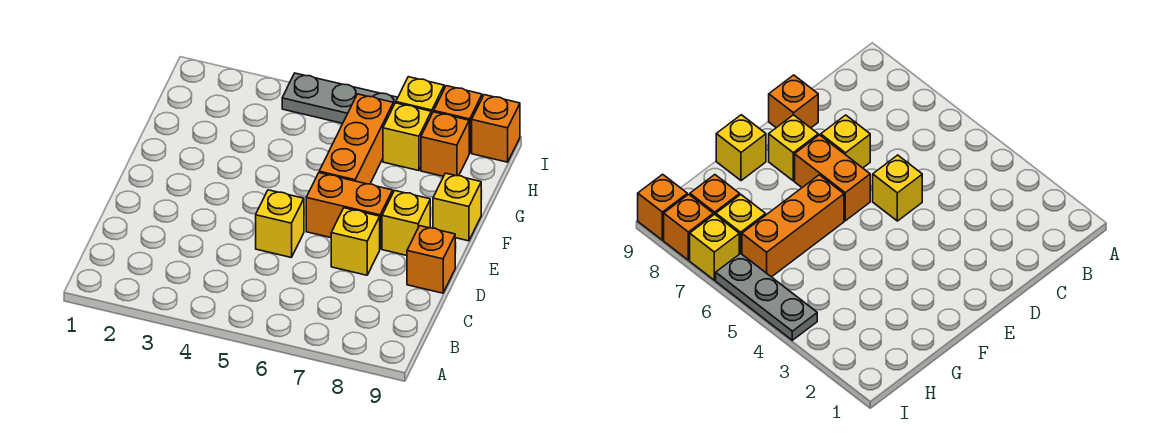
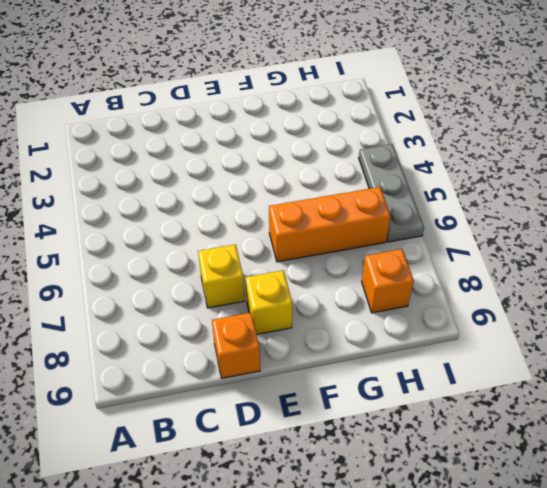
none -> yellow 1x1 brick [256,190,304,257]
none -> orange 1x2 brick [306,173,393,249]
none -> yellow 1x1 brick [433,173,481,241]

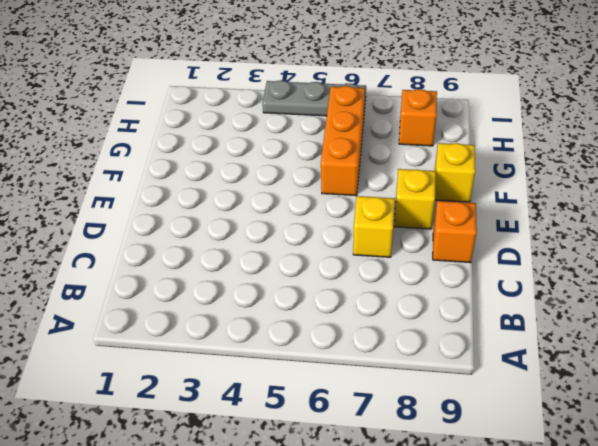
none -> yellow 1x1 brick [256,190,304,257]
none -> orange 1x2 brick [306,173,393,249]
none -> yellow 1x1 brick [383,103,431,171]

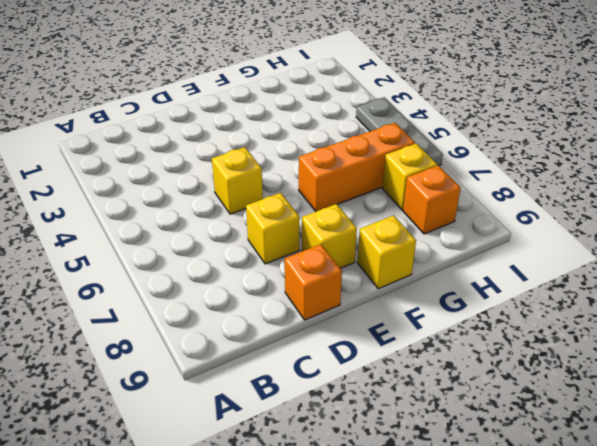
none -> orange 1x2 brick [306,173,393,249]
none -> yellow 1x1 brick [396,77,444,115]
none -> orange 1x1 brick [434,86,482,153]

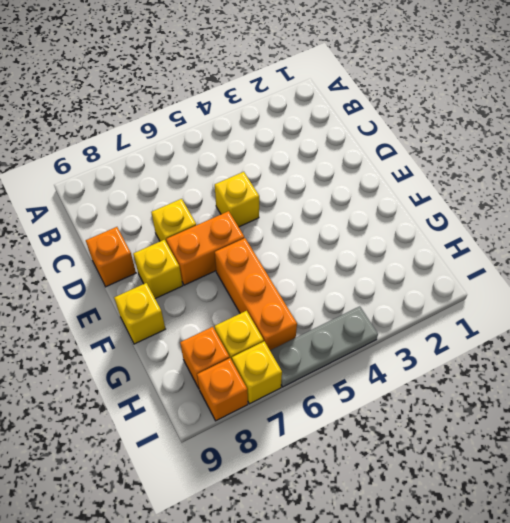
none -> orange 1x1 brick [472,95,520,162]

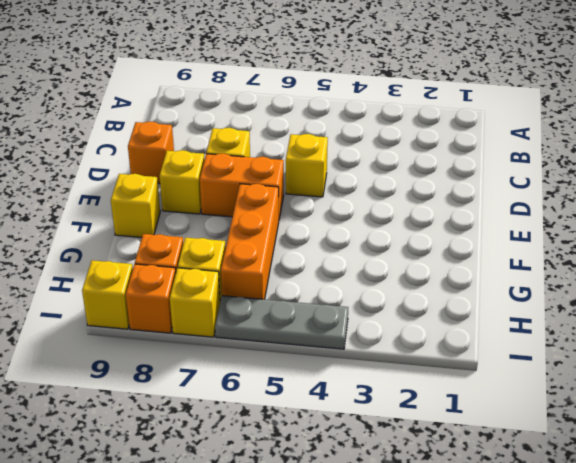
yellow 1x1 brick [82,260,133,329] -> orange 1x1 brick [472,95,520,162]

